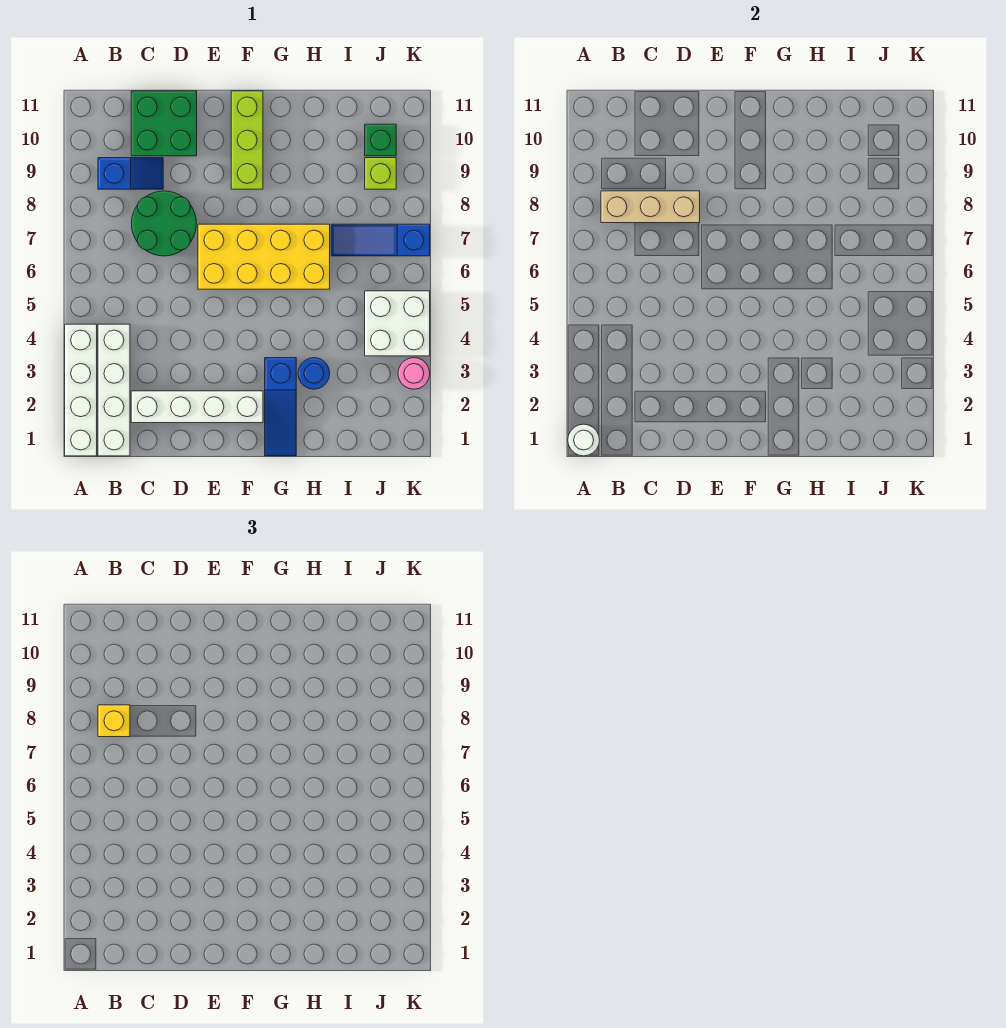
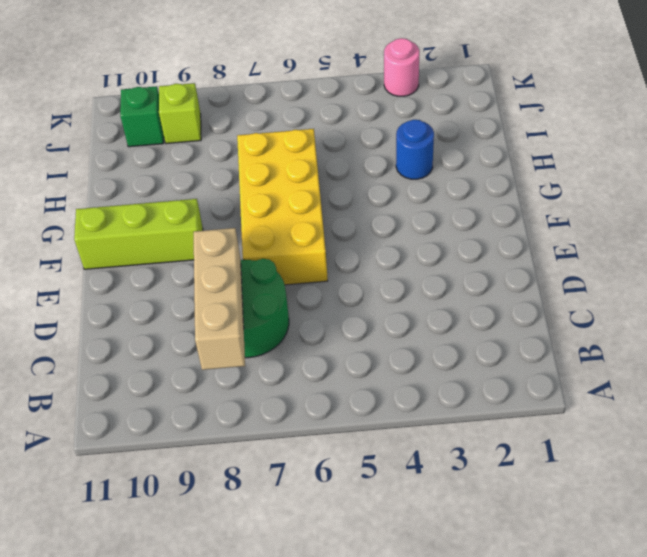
none -> white 1x4 brick [65,324,97,456]
none -> white 1x4 brick [98,324,130,456]
none -> blue 1x2 slope [98,158,163,189]

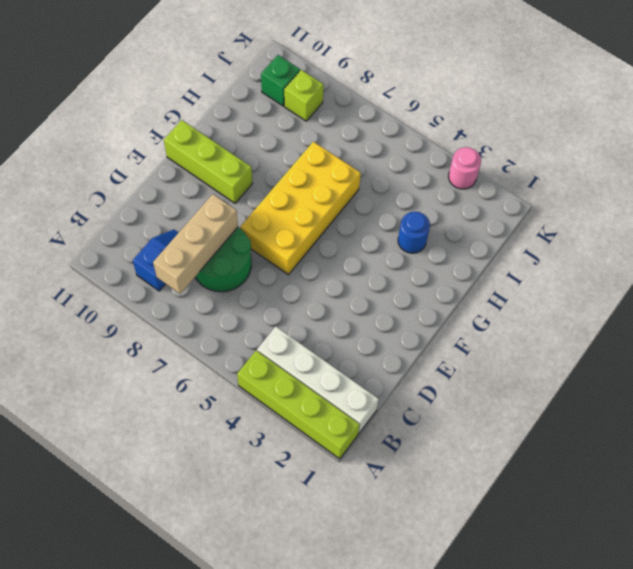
lime 1x4 brick [237,350,360,459] -> white 1x4 brick [65,324,97,456]
none -> white 1x4 brick [131,391,263,423]
none -> green 2x2 brick [131,91,197,156]
none -> blue 1x3 slope [265,358,296,456]

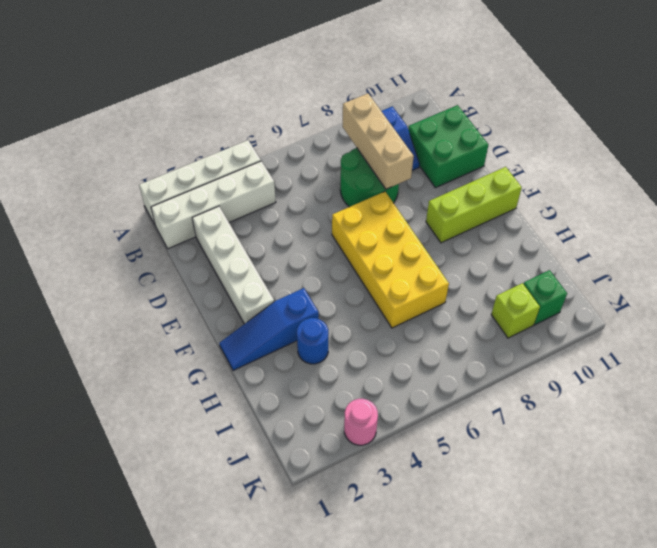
none -> blue 1x3 slope [331,224,430,256]
none -> white 2x2 brick [365,291,430,356]
none -> white 1x1 round brick [568,424,599,456]

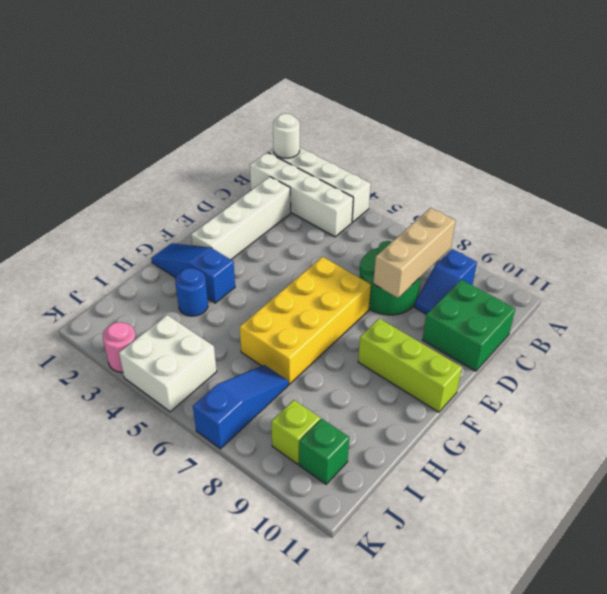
none -> yellow 1x1 brick [98,705,130,737]

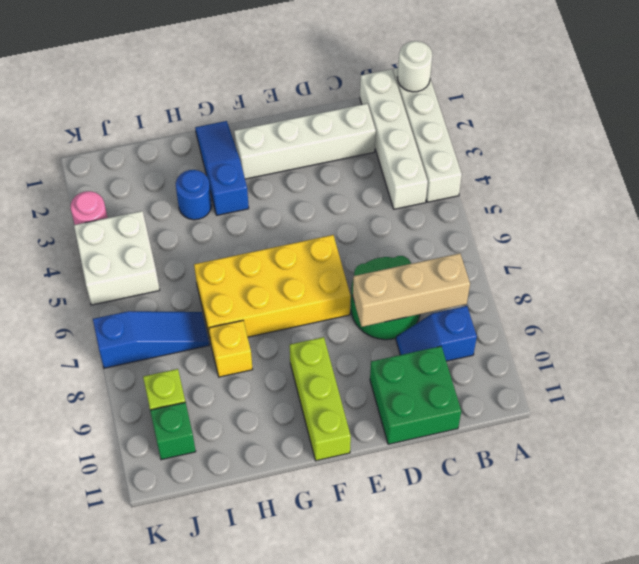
yellow 1x1 brick [209,320,253,377] -> yellow 1x1 brick moved to [98,705,130,737]

